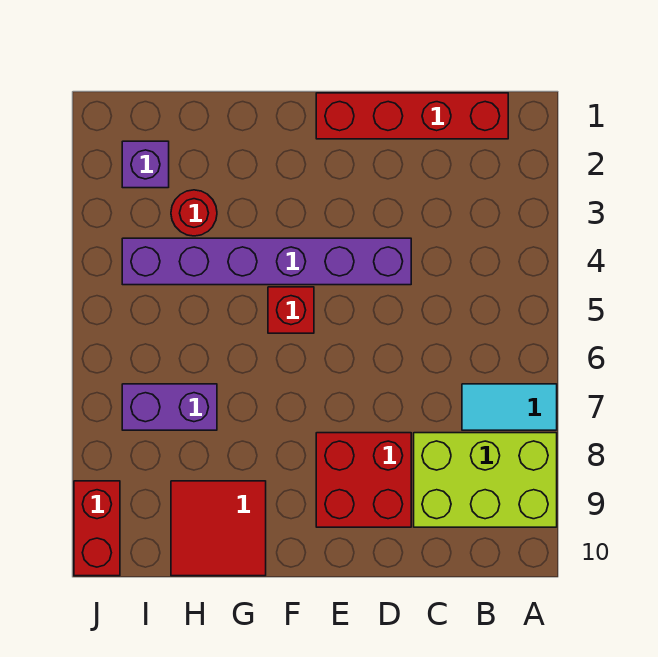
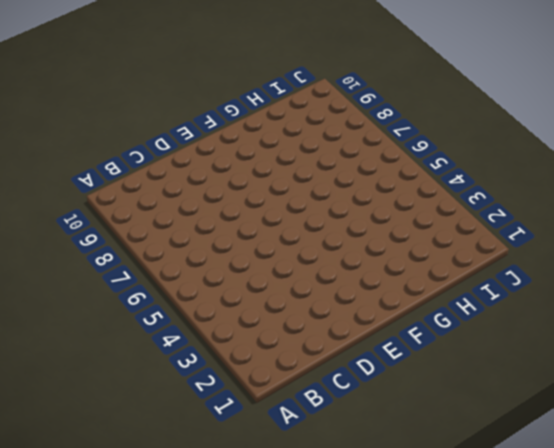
none -> cyan 1x2 tile [462,384,557,430]
none -> lime 2x3 brick [414,433,557,527]

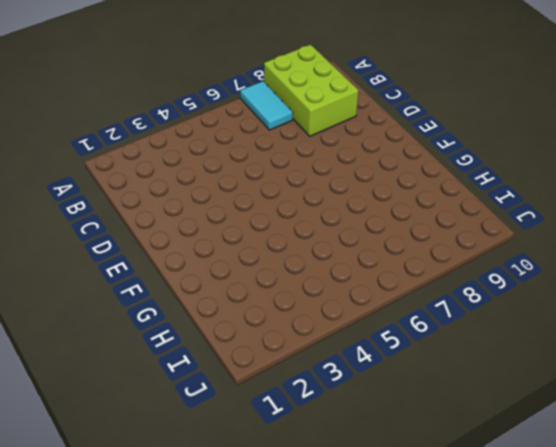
none -> red 1x4 brick [316,93,508,139]
none -> purple 1x6 brick [122,238,411,285]

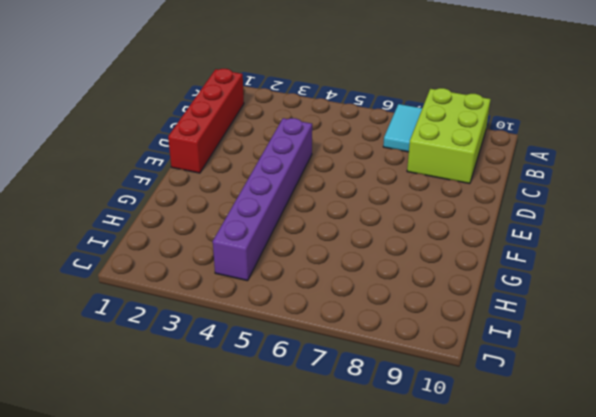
none -> red 2x2 brick [316,433,411,527]
none -> red 1x1 brick [268,287,314,333]

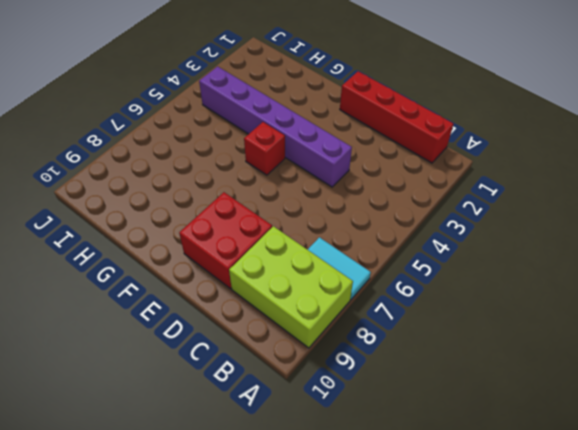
none -> red 2x2 tile [171,481,266,576]
none -> red 1x1 round brick [171,190,217,236]

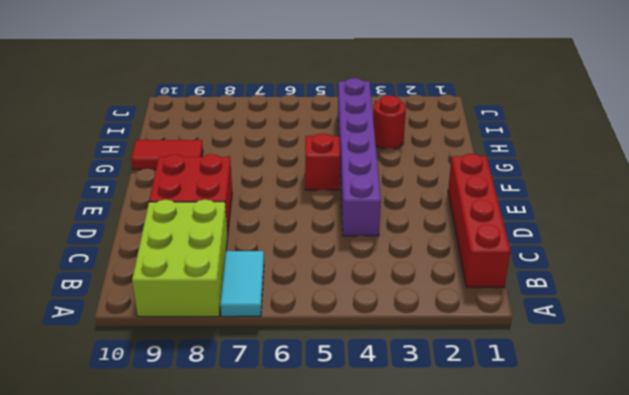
red 1x2 tile [131,140,203,170] -> red 2x2 tile [171,481,266,576]
none -> purple 1x2 brick [122,384,217,430]
none -> purple 1x1 brick [122,141,169,188]

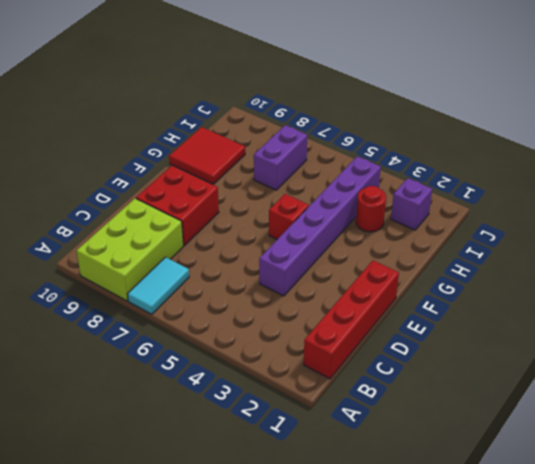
none -> red 1x2 brick [74,481,120,576]

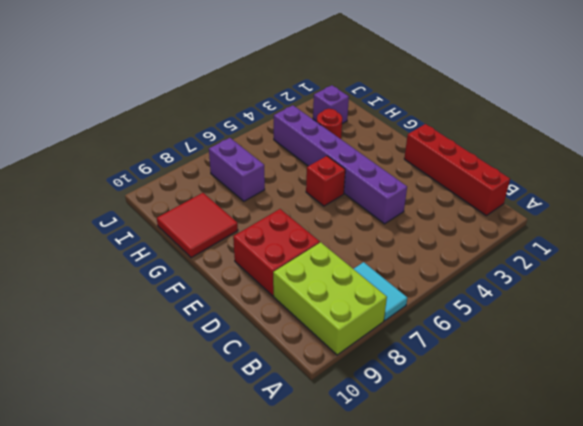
none -> red 1x2 brick [74,481,120,576]

